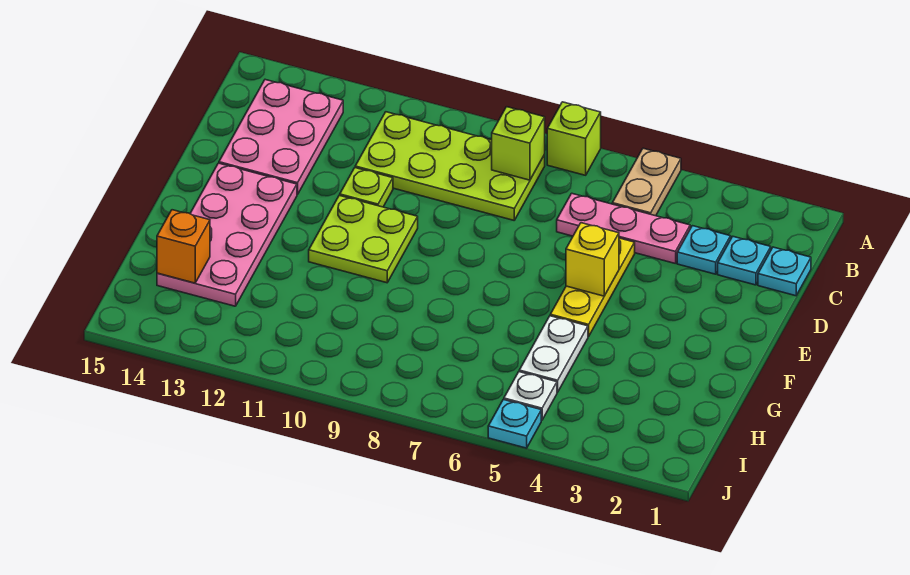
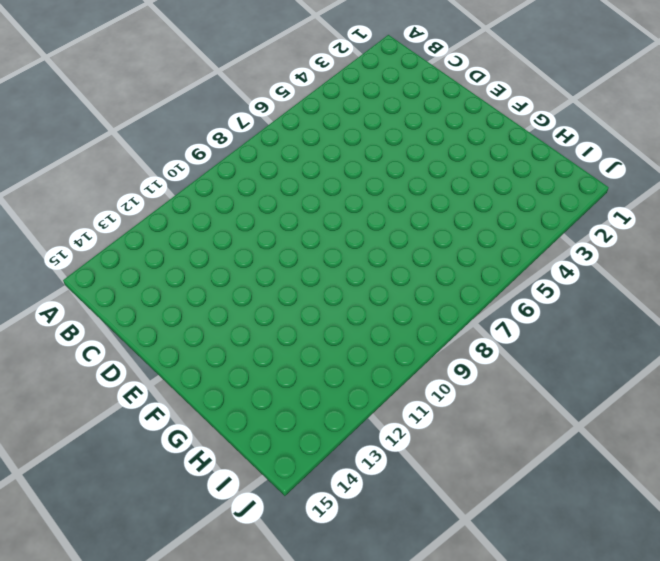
none -> tan 1x2 plate [612,148,681,216]
none -> lime 1x1 brick [547,102,601,175]
none -> lime 2x4 plate [355,112,545,220]

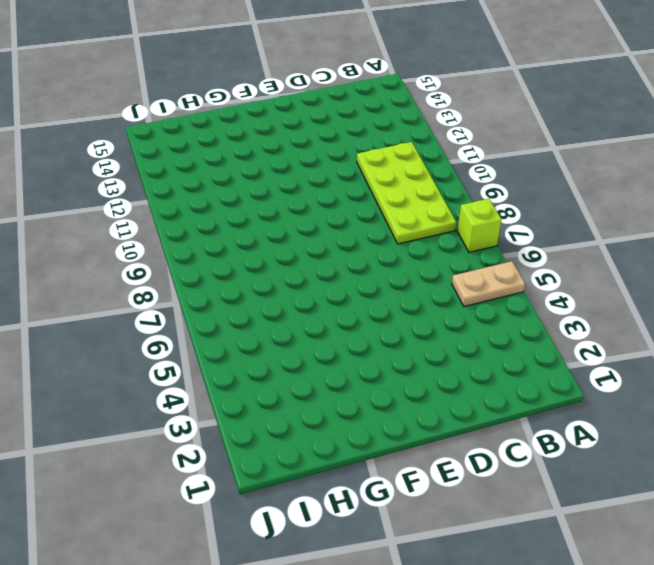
none -> pink 2x3 plate [219,80,343,195]
none -> cyan 1x1 plate [758,247,811,296]
none -> cyan 1x1 plate [718,237,771,285]

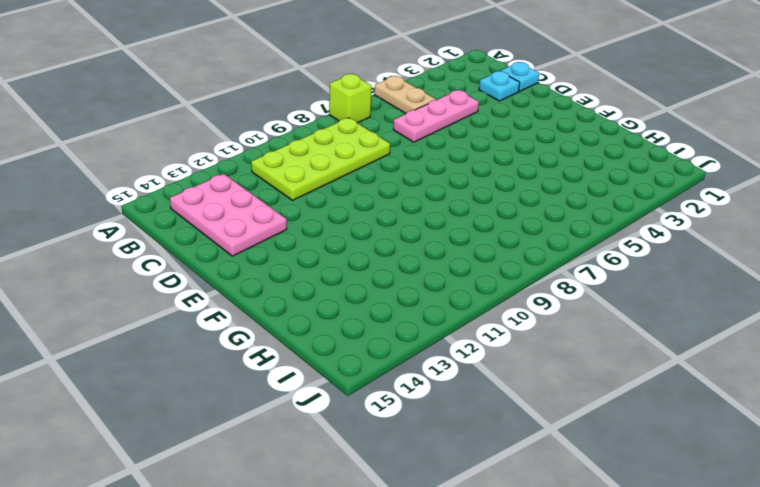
none -> cyan 1x1 plate [677,226,731,274]
none -> yellow 1x3 plate [550,238,635,337]
none -> lime 1x1 plate [340,168,393,207]

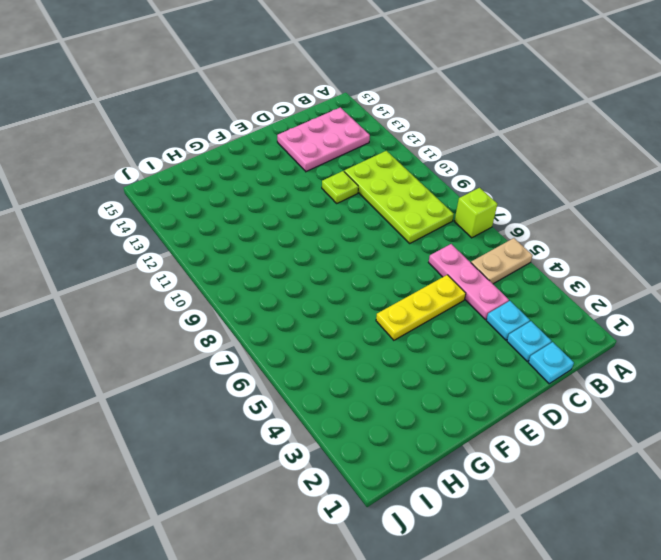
none -> lime 2x2 plate [309,195,418,283]
none -> pink 2x4 plate [157,163,297,306]
none -> white 1x2 plate [519,316,588,392]

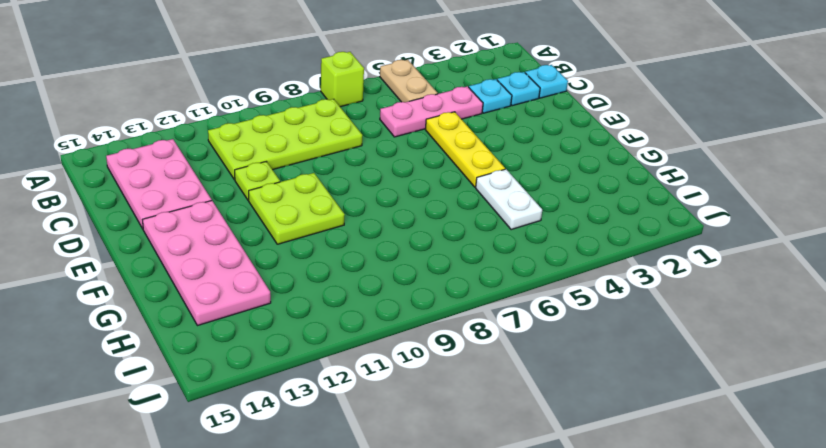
none -> white 1x1 plate [504,372,557,420]
none -> cyan 1x1 plate [488,400,541,448]
none -> lime 1x1 brick [492,107,545,180]

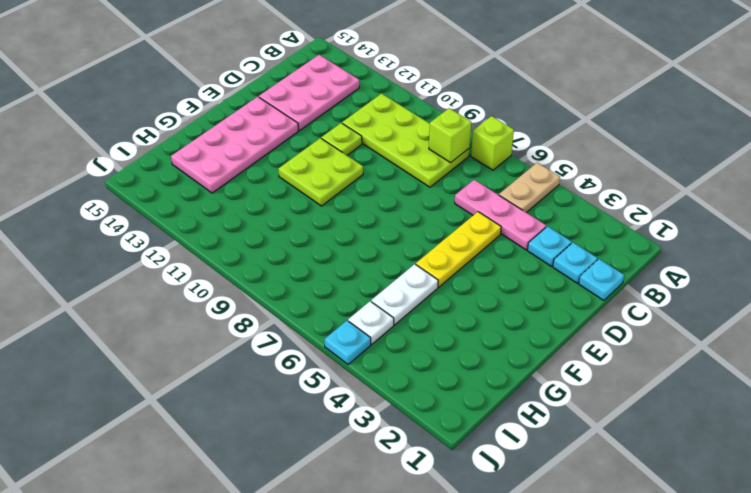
none -> yellow 1x1 brick [566,223,619,296]
none -> orange 1x1 brick [157,210,210,283]

